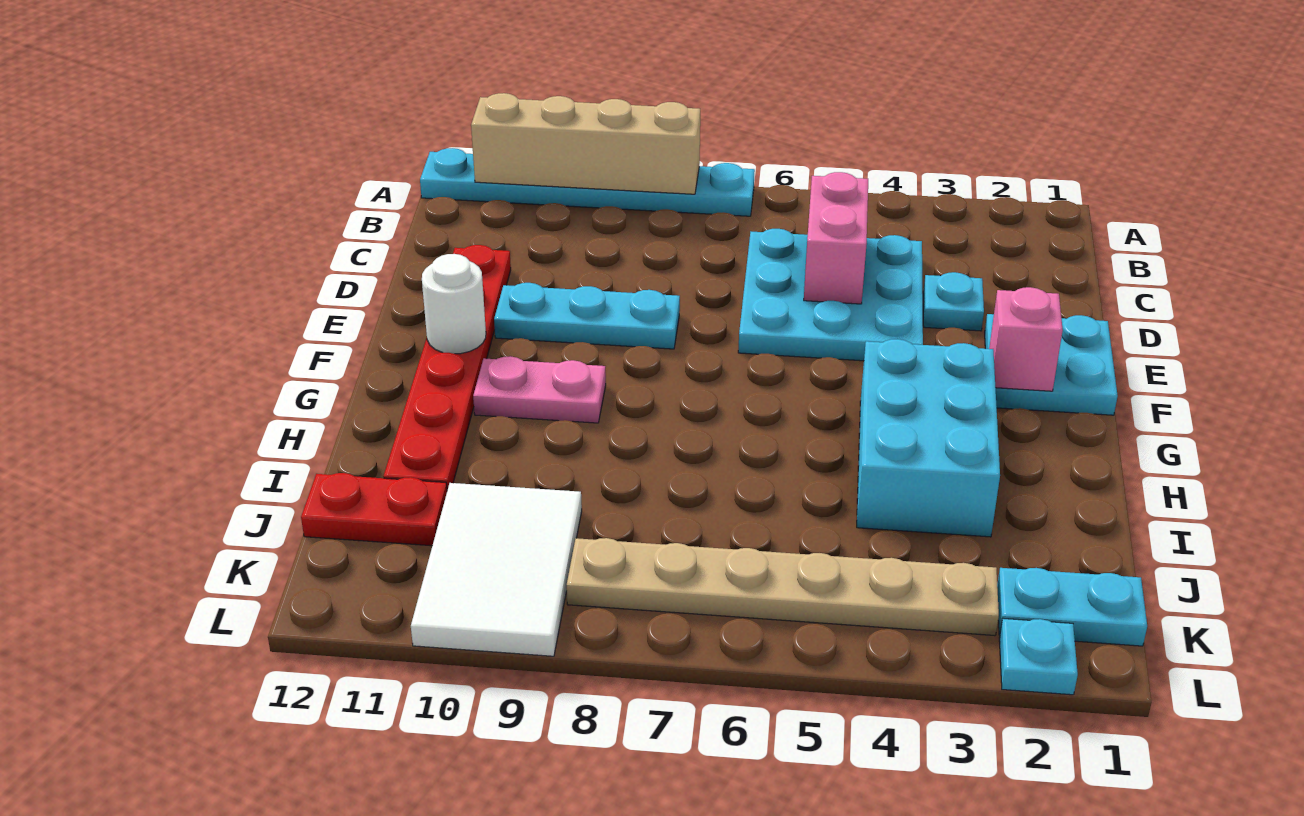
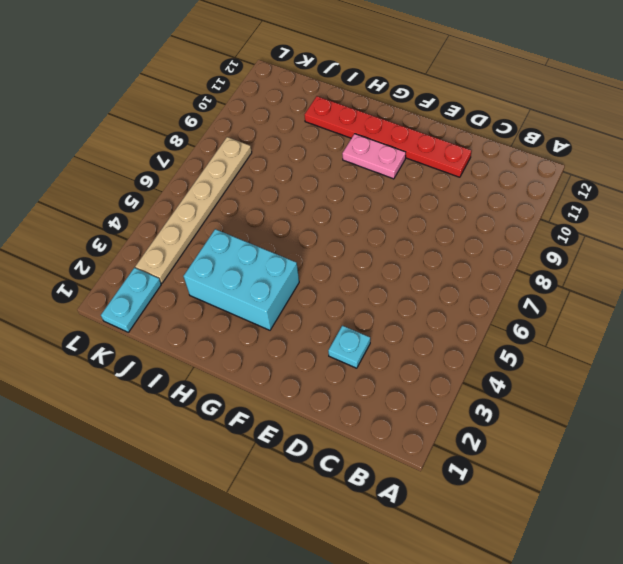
pink 1x2 plate [342,134,406,179] -> pink 1x2 plate turned to [473,356,606,423]
none -> cyan 1x6 plate [420,148,755,216]
none -> cyan 3x3 plate [738,229,923,361]
none -> cyan 2x2 plate [985,314,1118,415]

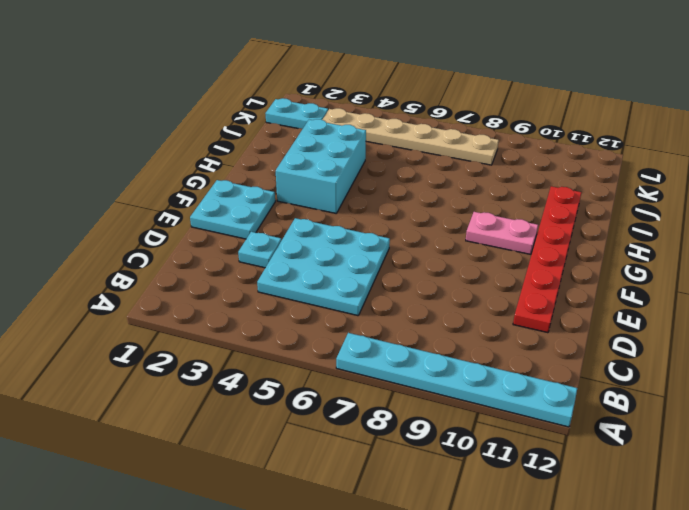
none -> cyan 1x3 plate [494,283,680,349]
none -> white 2x3 tile [411,483,582,656]
none -> red 1x2 plate [301,473,447,546]

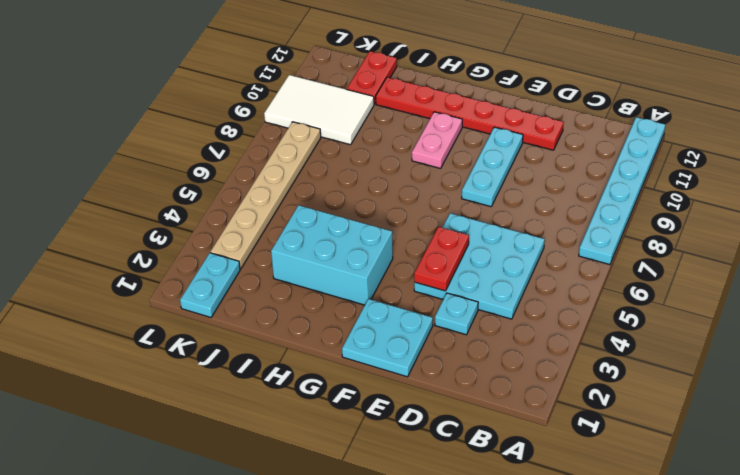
red 1x2 plate [414,227,469,291] -> none
none -> cyan 1x1 plate [999,618,1078,695]
none -> tan 1x4 brick [471,93,700,194]
none -> pink 1x2 brick [804,172,868,304]

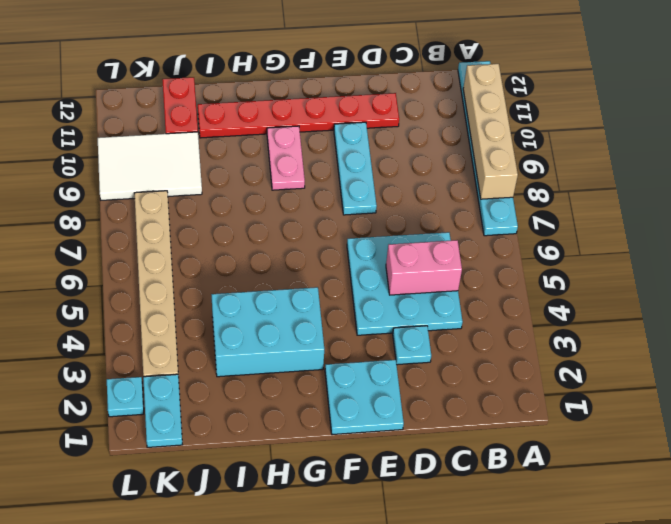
none -> pink 1x1 brick [989,287,1063,391]
none -> white 1x1 round brick [422,254,486,354]

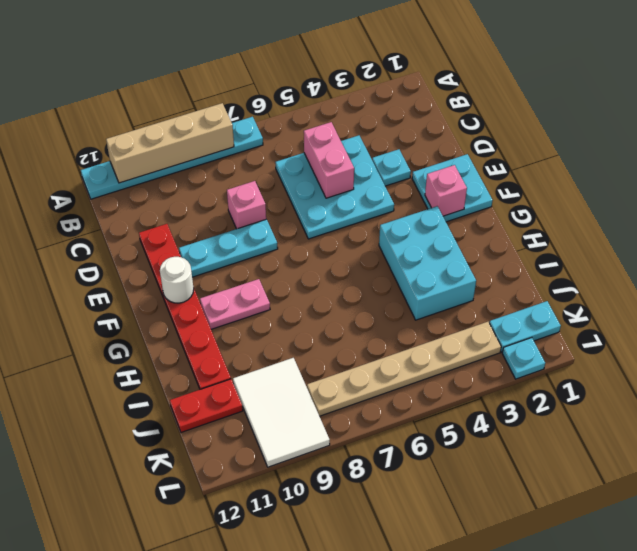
pink 1x1 brick [227,181,266,229] -> none

